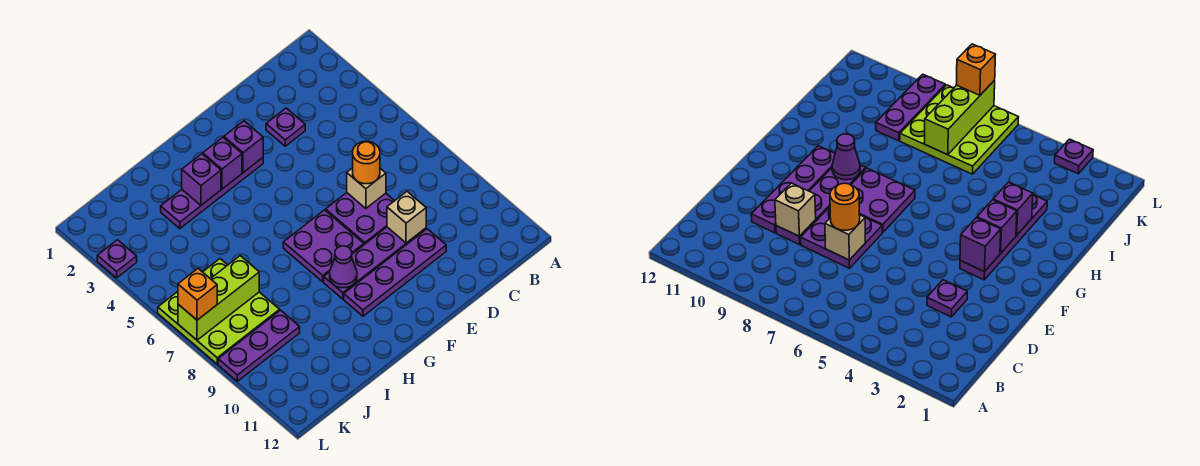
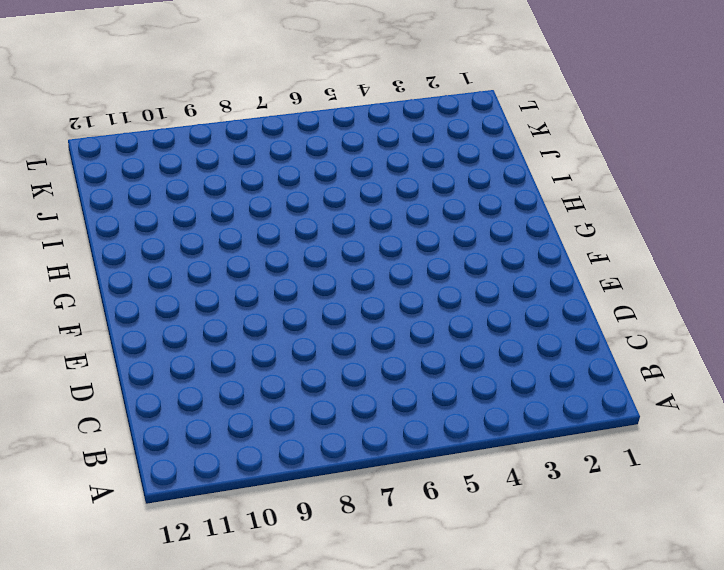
none -> purple 1x1 plate [266,108,305,146]
none -> purple 2x2 plate [326,193,394,245]
none -> purple 1x4 plate [324,227,426,299]

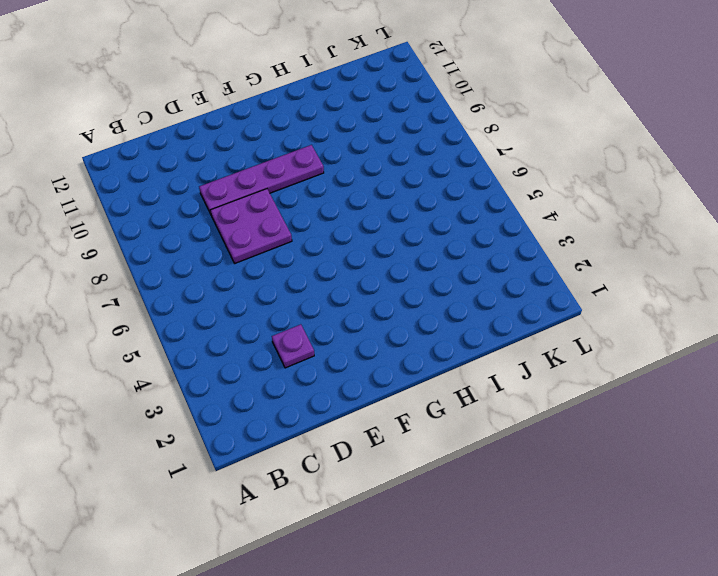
none -> purple 1x4 plate [344,229,446,316]
none -> purple 1x4 plate [161,158,263,229]
none -> purple 2x2 plate [283,210,364,282]

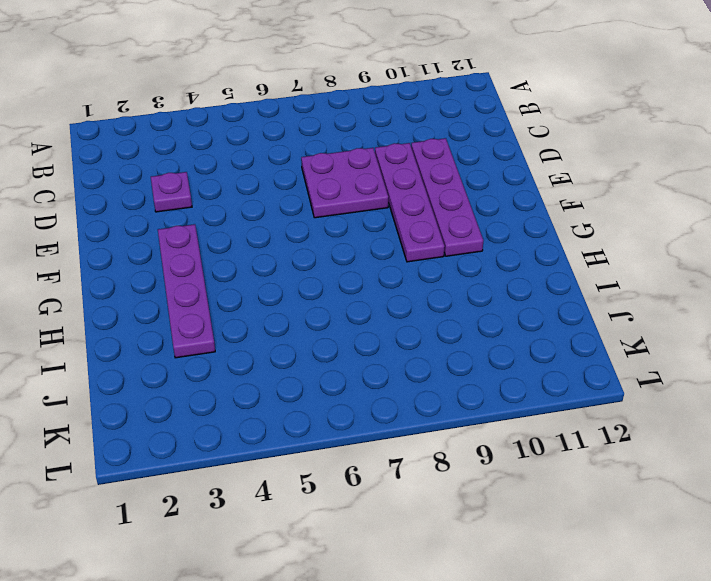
none -> purple 2x2 plate [283,210,364,282]
none -> lime 3x3 plate [158,259,280,364]
none -> purple 1x3 plate [218,310,300,381]

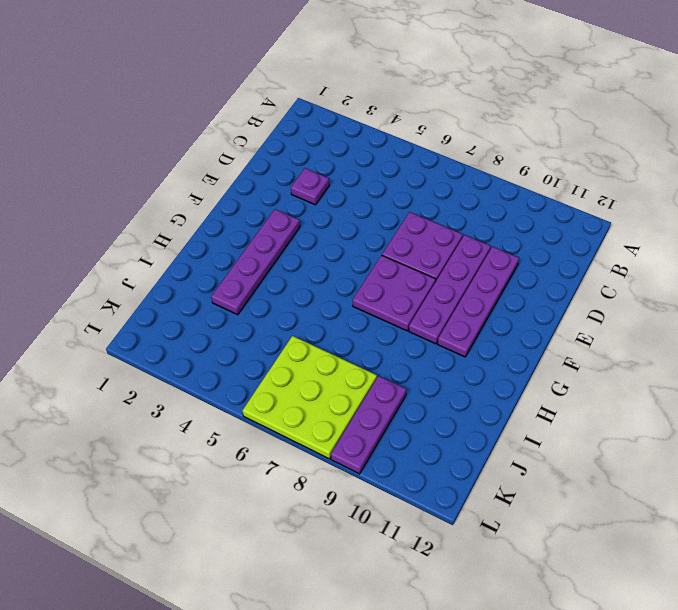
none -> purple 1x1 plate [97,240,137,278]
none -> tan 1x1 brick [347,168,386,208]
none -> tan 1x1 brick [387,192,426,243]

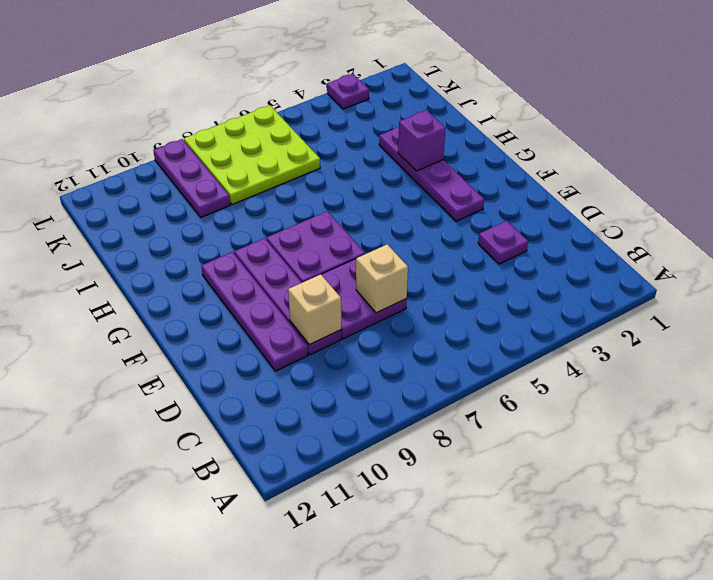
none -> purple 1x1 brick [224,121,263,173]
none -> purple 1x1 brick [203,137,242,189]
none -> purple 1x1 cone [330,246,357,288]

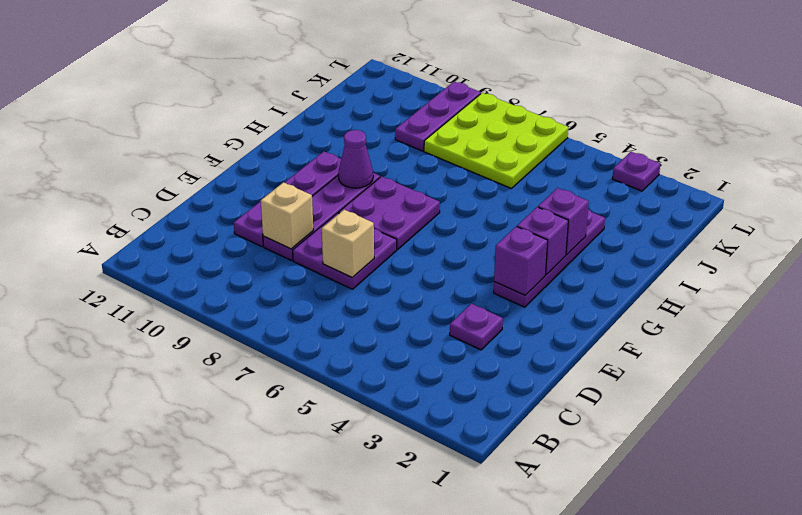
none -> lime 1x3 brick [178,256,259,340]
none -> orange 1x1 round brick [353,141,380,184]
none -> orange 1x1 brick [178,269,217,320]

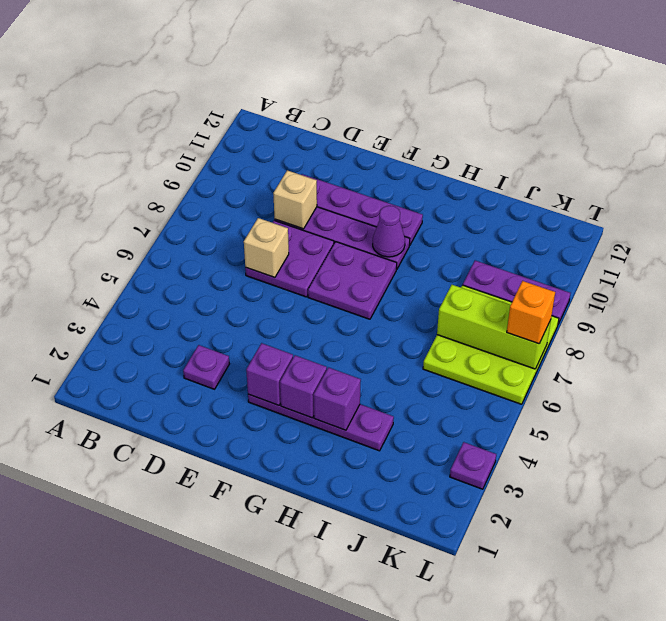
none -> orange 1x1 round brick [353,141,380,184]

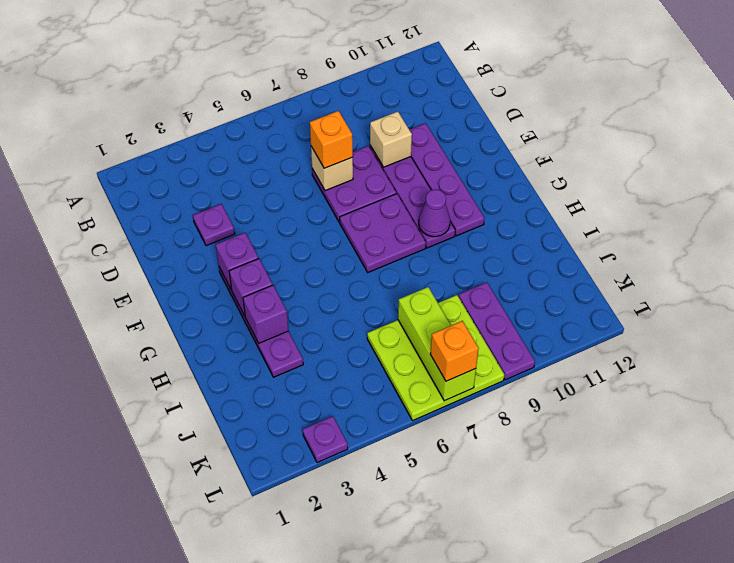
orange 1x1 brick [310,111,353,168] -> orange 1x1 round brick [353,141,380,184]

